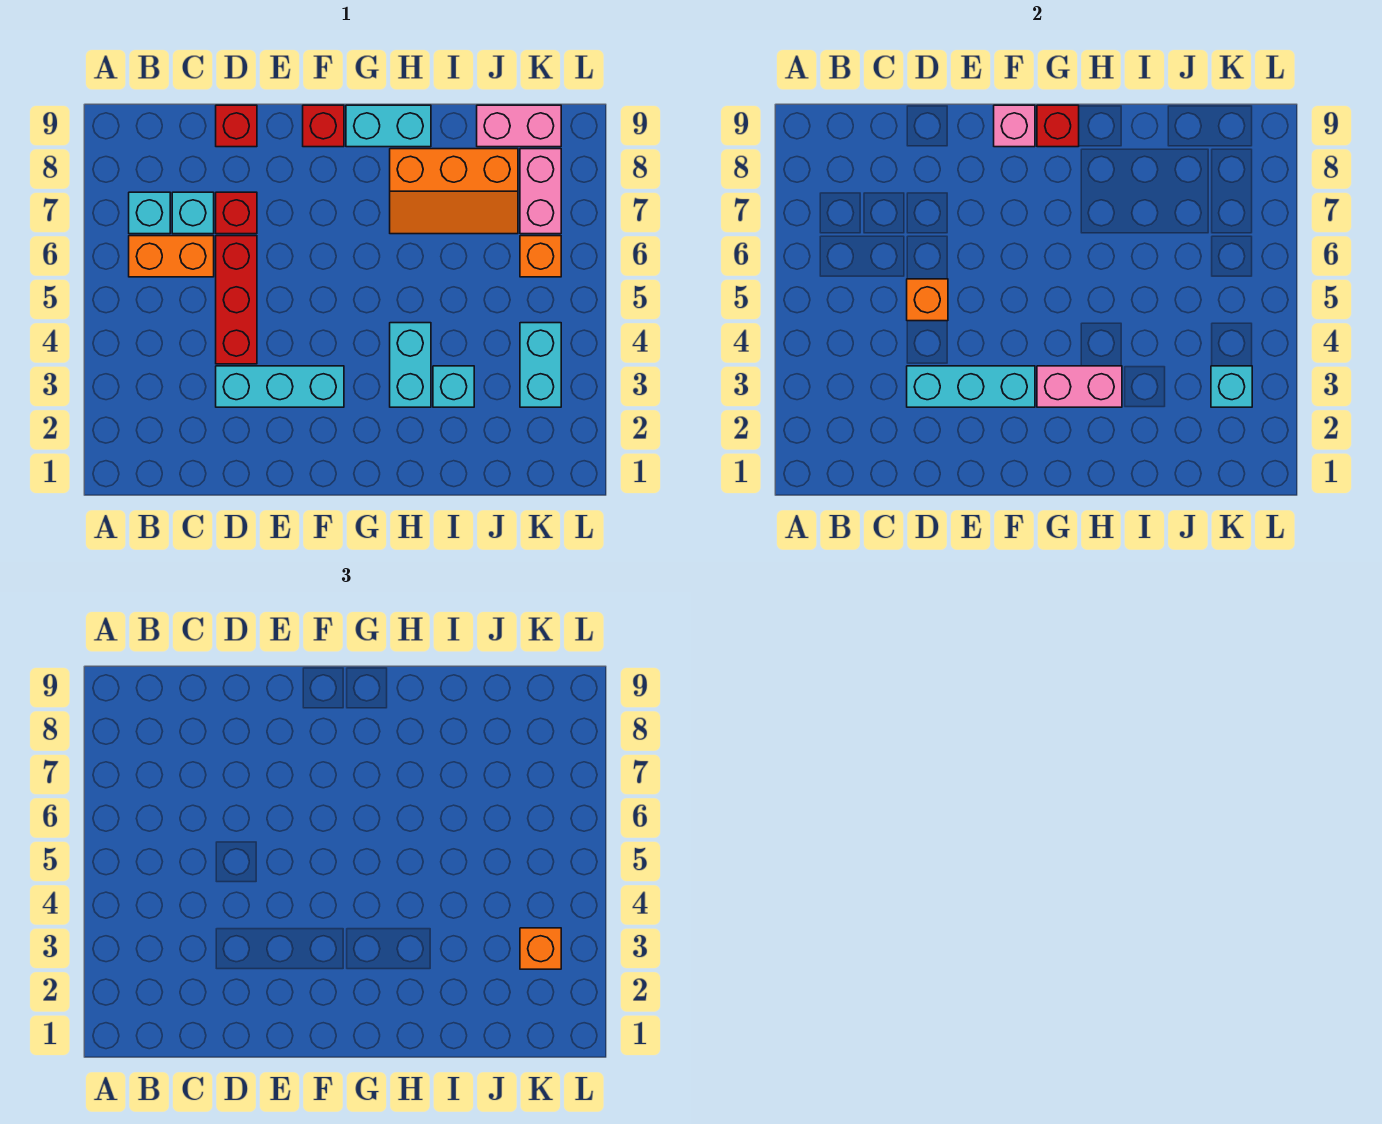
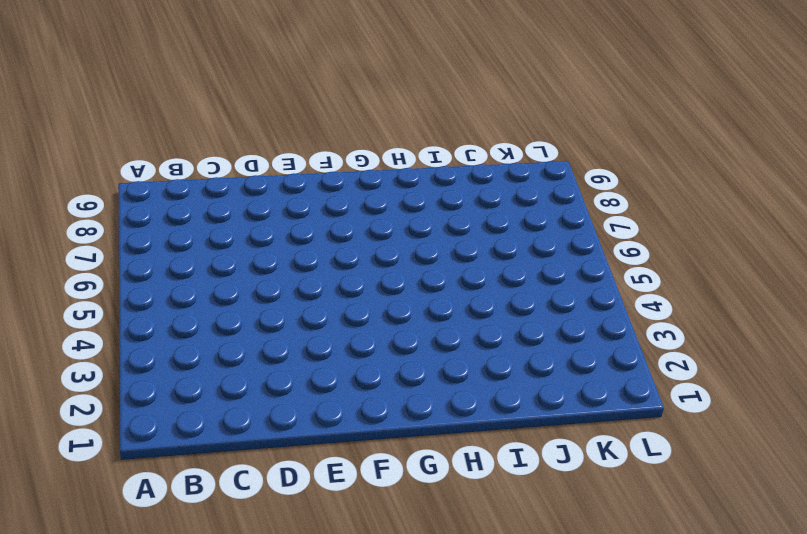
none -> orange 1x2 brick [129,236,214,277]
none -> cyan 1x1 brick [129,192,170,234]
none -> cyan 1x1 brick [172,192,214,234]

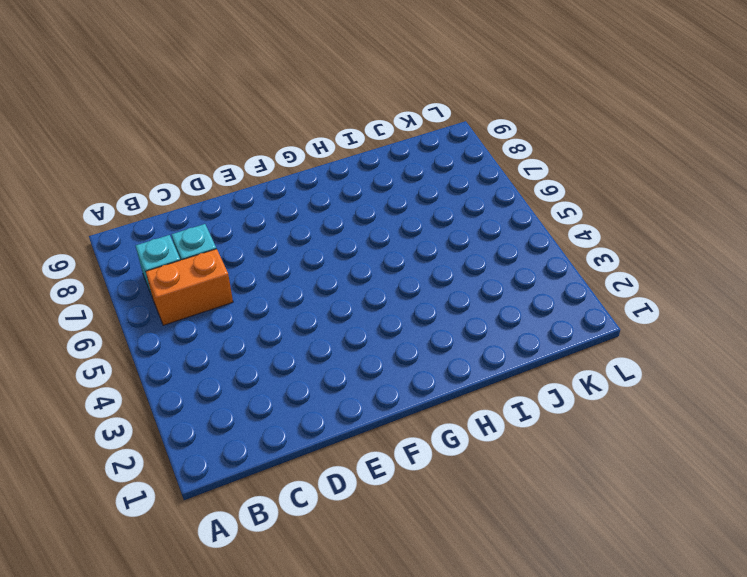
none -> cyan 1x3 brick [216,366,344,407]
none -> red 1x3 brick [216,236,257,364]
none -> red 1x1 brick [216,192,257,234]

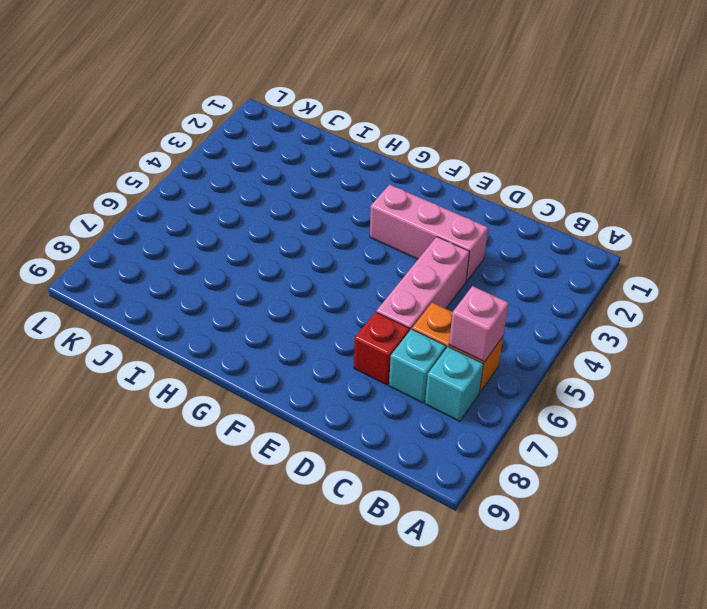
pink 1x1 brick [449,286,509,362] -> pink 1x1 brick moved to [994,105,1035,147]
pink 1x3 brick [370,185,488,281] -> cyan 1x3 brick [216,366,344,407]
pink 1x3 brick [376,237,469,331] -> red 1x3 brick [216,236,257,364]
none -> red 1x1 brick [216,105,257,147]
none -> red 1x1 brick [303,105,344,147]
none -> cyan 1x2 brick [346,105,431,147]

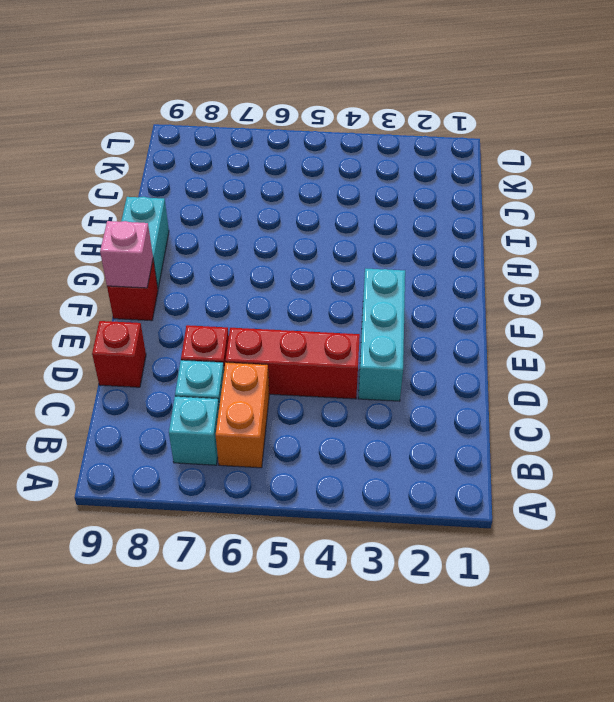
none -> cyan 1x2 brick [390,323,431,407]
none -> orange 2x3 slope [390,149,518,234]
none -> cyan 1x1 brick [433,366,474,407]

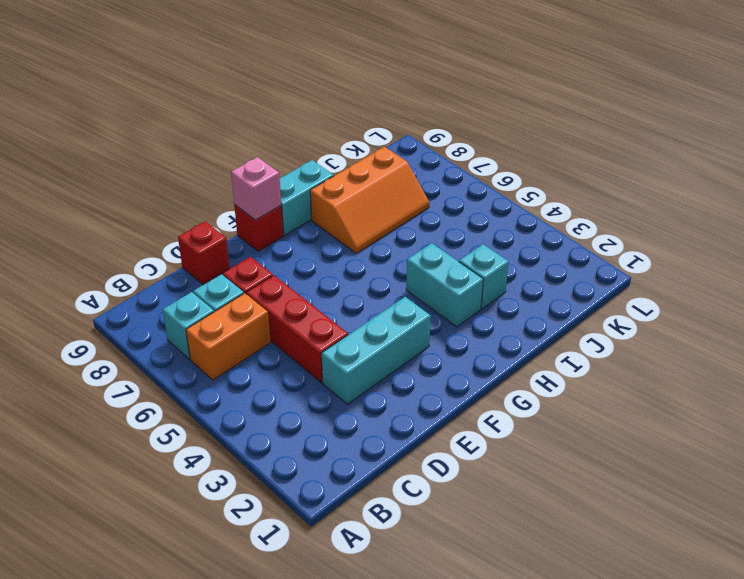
none -> pink 1x2 brick [477,105,561,147]
none -> cyan 1x2 brick [520,323,561,407]
none -> orange 1x1 brick [520,236,561,277]

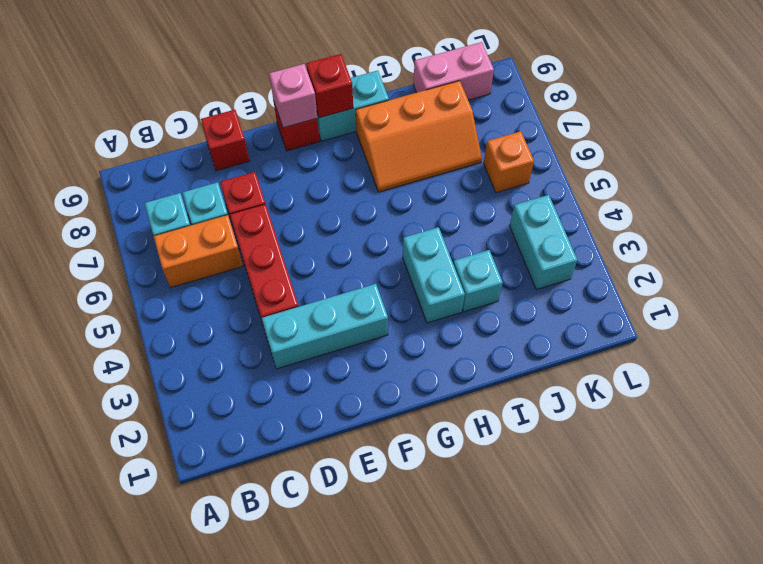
none -> pink 1x2 brick [520,149,561,234]
none -> cyan 1x3 brick [907,366,1035,407]
none -> orange 1x1 brick [907,279,948,321]

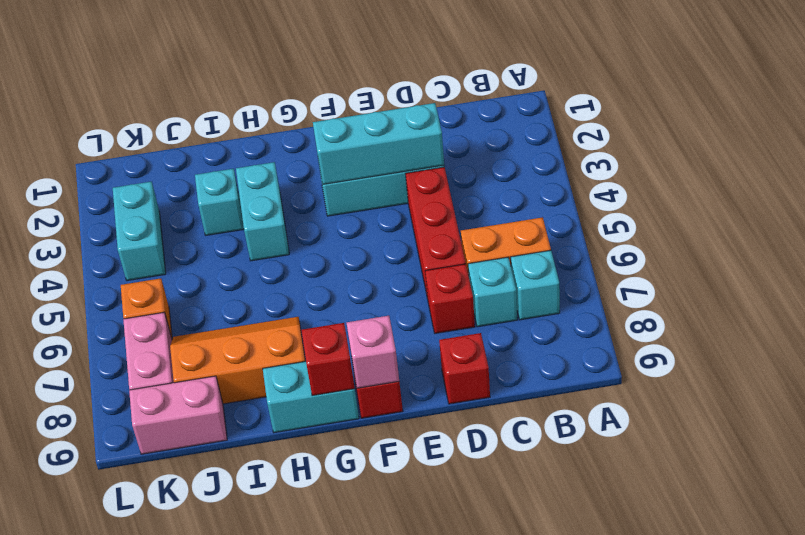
none -> orange 1x1 brick [907,279,948,321]
none -> pink 1x2 brick [1037,366,1122,407]
none -> cyan 1x1 brick [1211,366,1252,407]

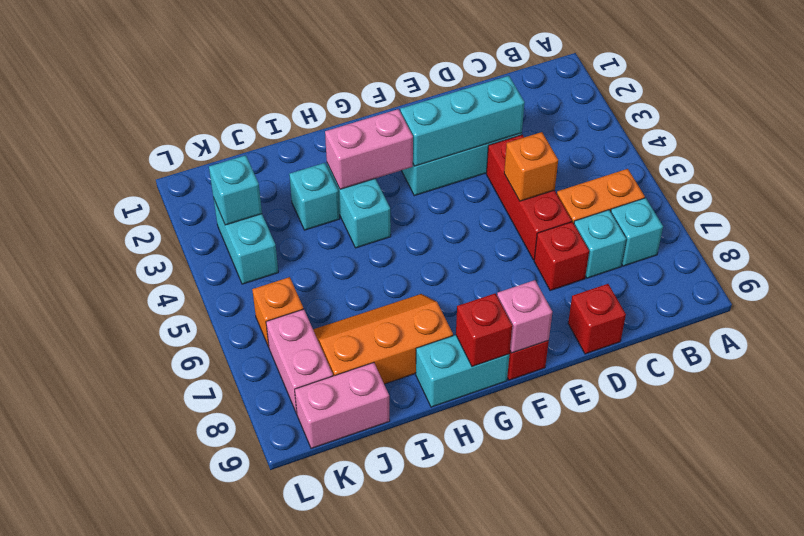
none -> orange 1x1 brick [520,928,561,969]

